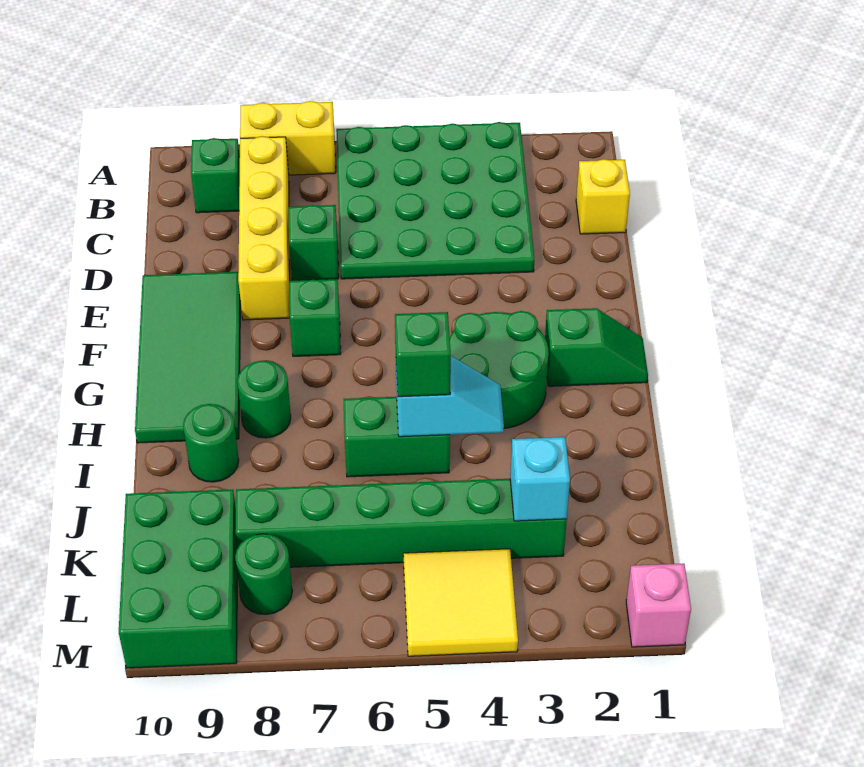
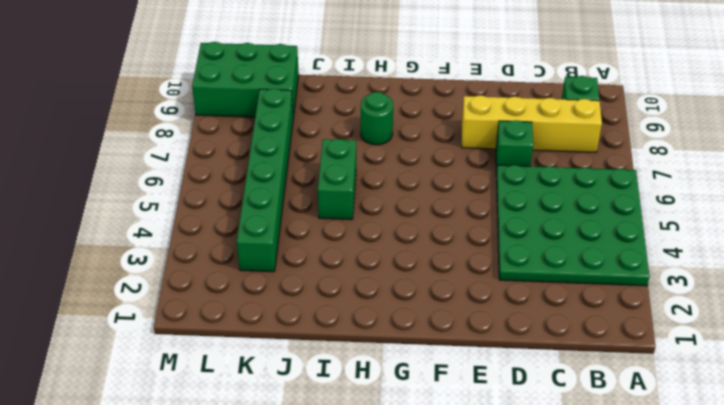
none -> yellow 1x2 brick [240,101,336,175]
none -> yellow 1x1 brick [576,159,630,234]
none -> green 2x4 tile [135,272,240,443]

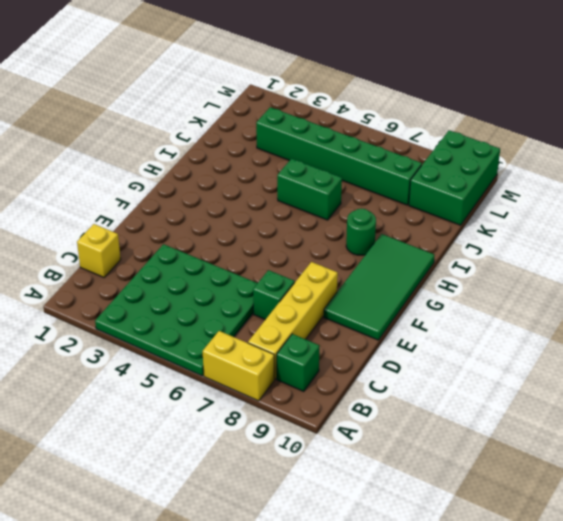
none -> green 1x1 brick [289,279,341,356]
none -> green 1x2 slope [545,308,648,386]
none -> green 2x2 round brick [450,311,549,428]

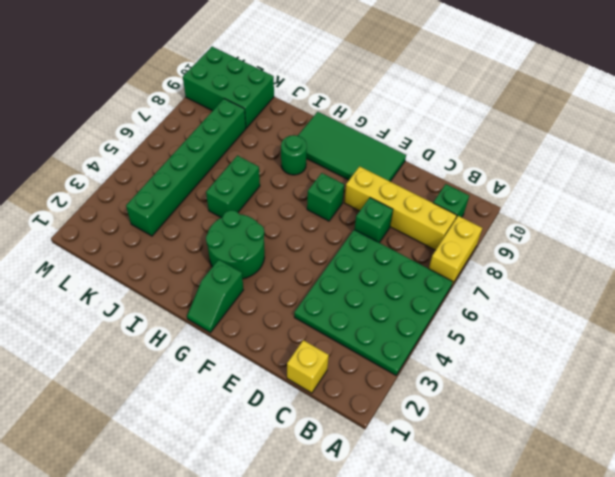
none -> green 1x1 round brick [183,404,239,482]
none -> yellow 2x2 tile [403,549,518,656]
none -> green 1x1 round brick [235,534,292,614]

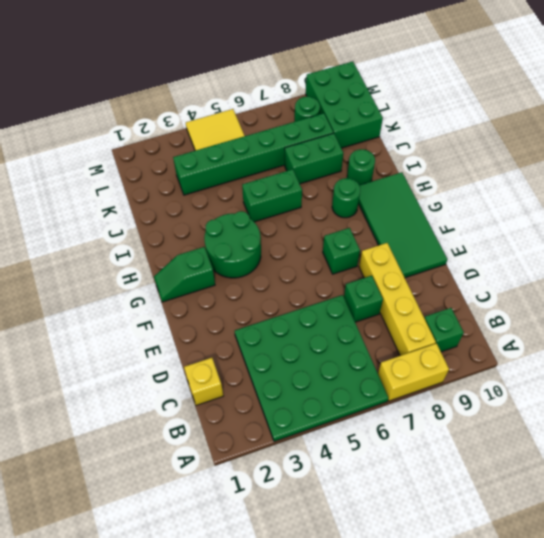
green 1x2 brick [285,133,343,184] -> none
none -> pink 1x1 brick [626,563,691,647]
none -> cyan 1x2 slope [396,356,504,437]
none -> cyan 1x1 brick [510,437,570,521]

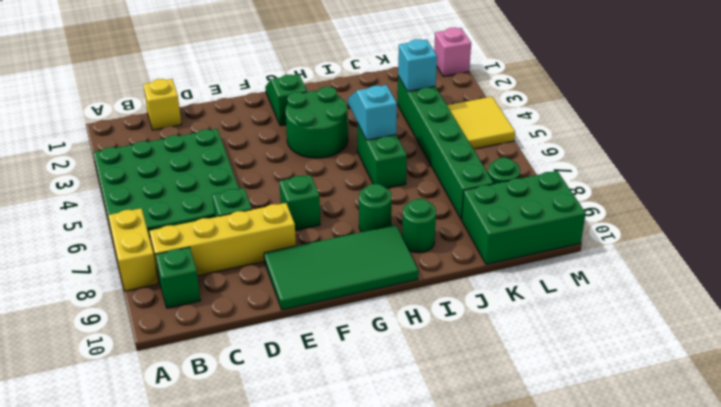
none -> green 1x1 brick [395,312,451,397]

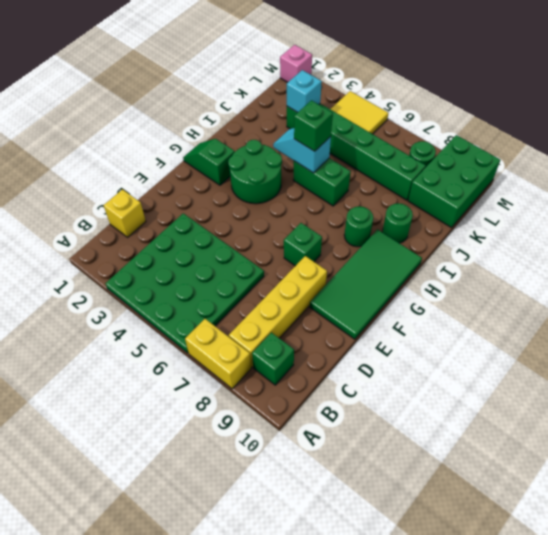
none -> green 1x1 brick [289,205,339,281]

